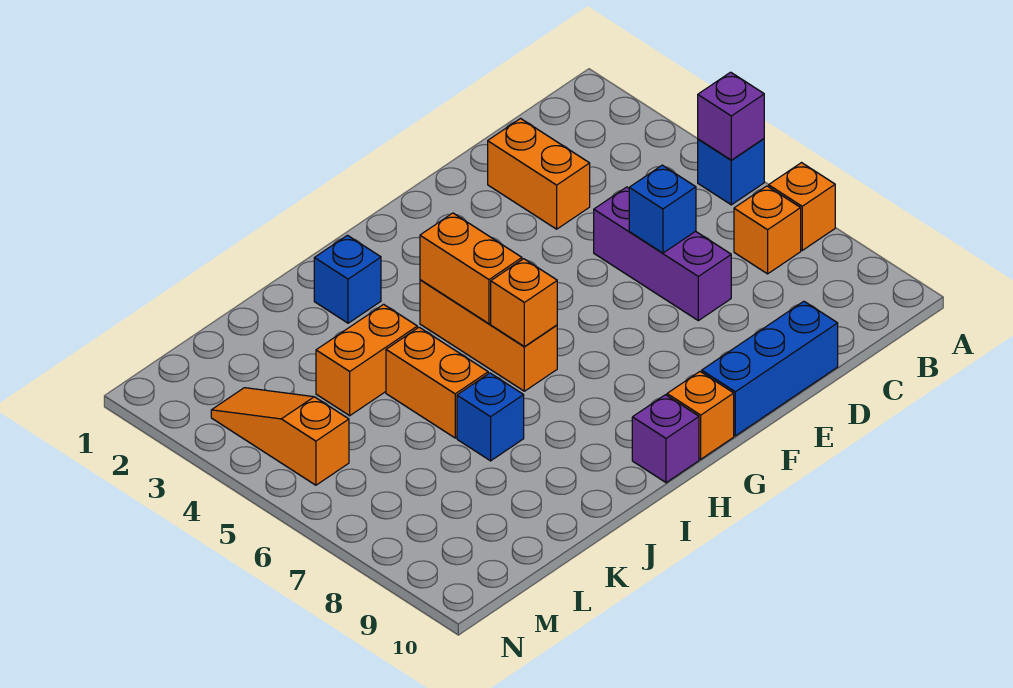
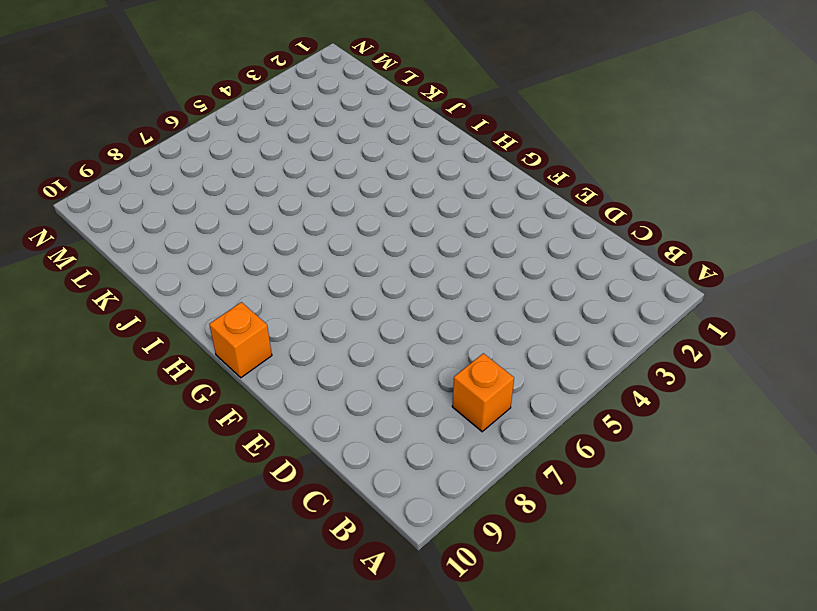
none -> blue 1x1 brick [698,139,764,205]
none -> orange 1x1 brick [769,163,835,250]
none -> orange 1x2 brick [488,119,590,229]

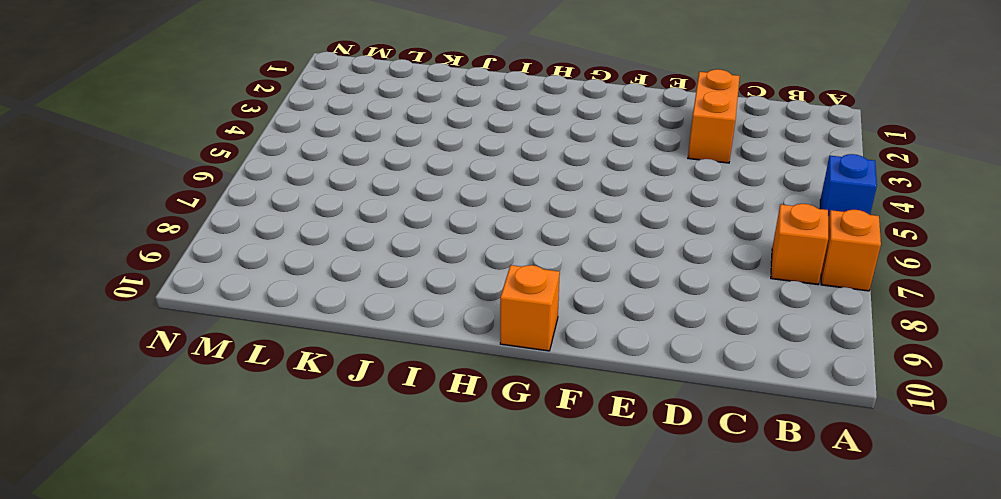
none -> purple 1x3 brick [594,187,731,321]
none -> blue 1x3 brick [702,301,838,436]
none -> orange 1x3 brick [420,280,557,391]

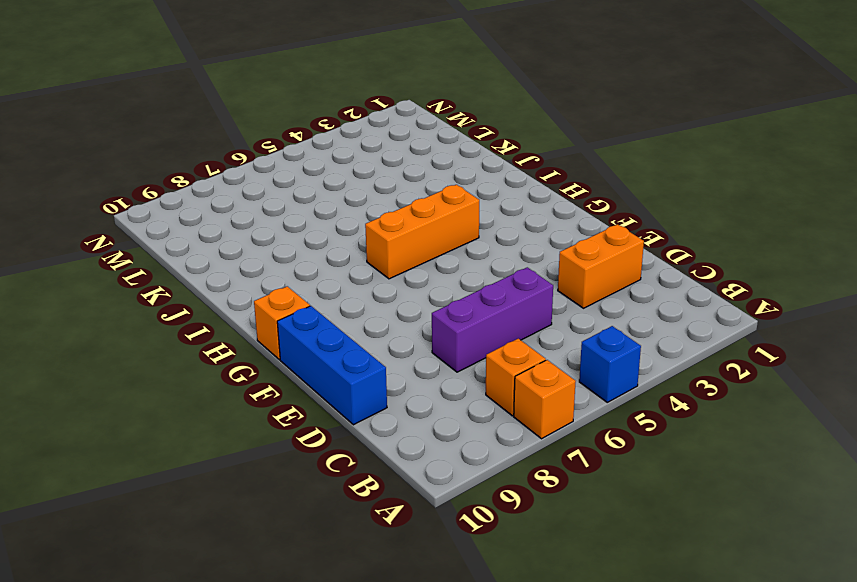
none -> purple 1x1 brick [632,395,699,483]
none -> blue 1x1 brick [314,235,381,323]
none -> orange 1x2 brick [316,304,417,416]

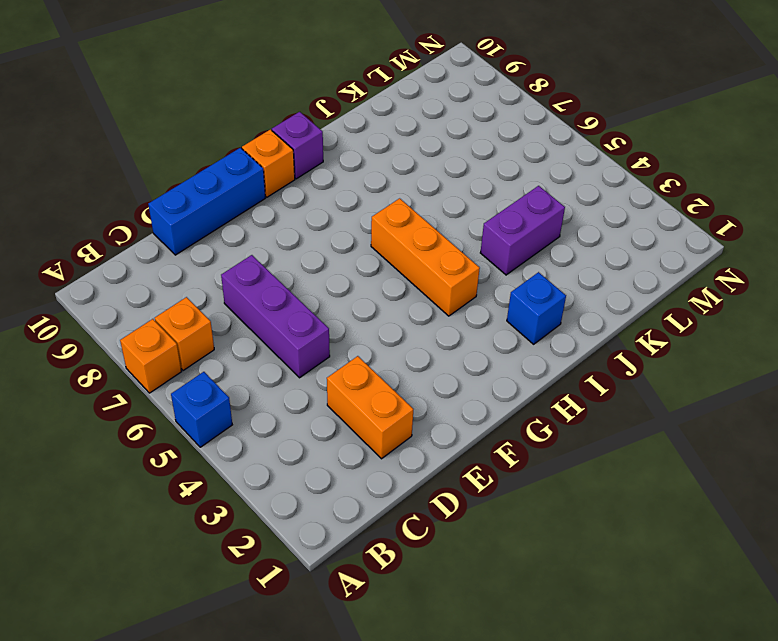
purple 1x2 brick [480,186,565,275] -> orange 1x2 brick [316,304,417,416]
none -> orange 1x2 brick [386,327,488,438]
none -> blue 1x1 brick [457,373,524,461]
none -> orange 1x3 slope [211,388,349,485]

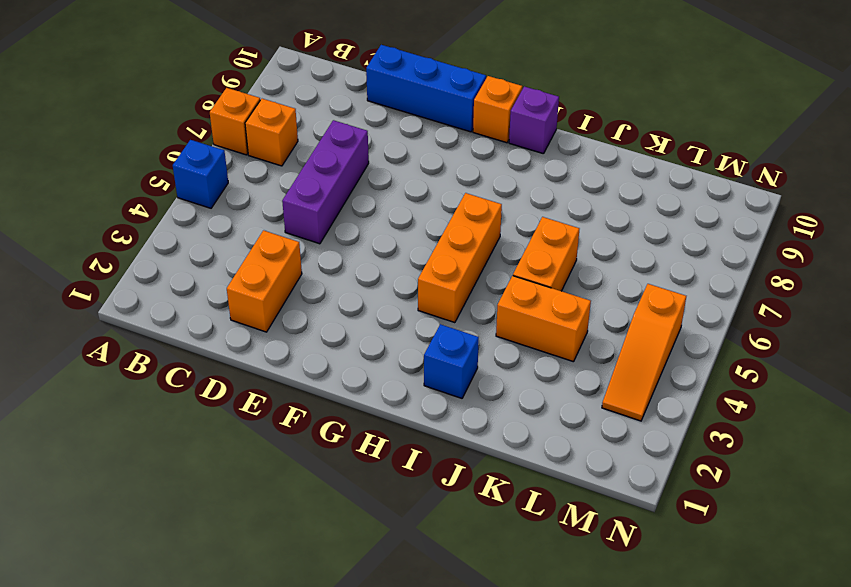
none -> blue 1x1 brick [457,373,524,461]
none -> purple 1x1 brick [698,72,764,160]
none -> blue 1x1 brick [629,165,696,253]

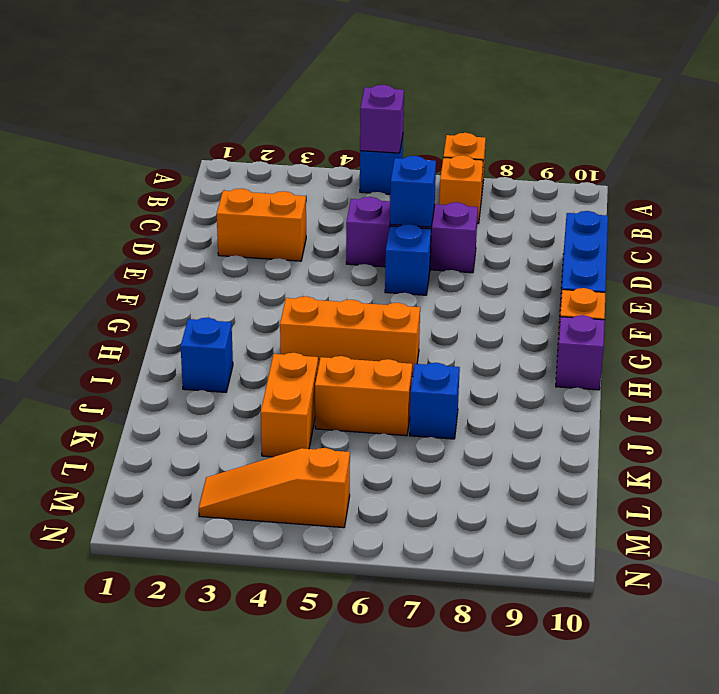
blue 1x1 brick [385,224,431,295] -> none
none -> orange 1x2 brick [420,213,522,324]
none -> orange 1x1 brick [491,259,557,347]

